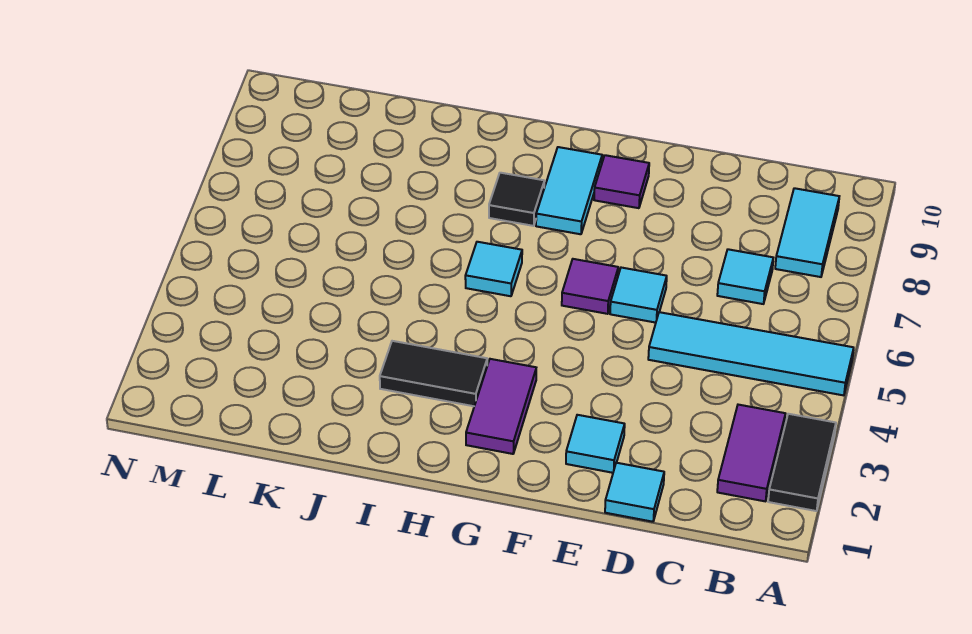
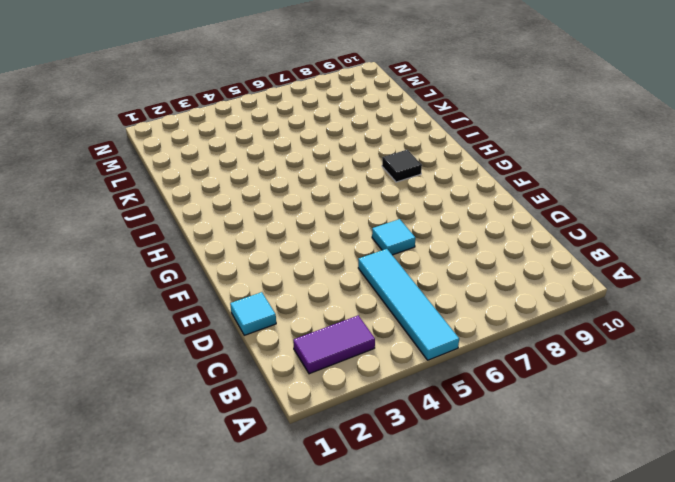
none -> black 1x2 tile [768,414,836,511]
none -> cyan 1x2 tile [775,188,839,277]
none -> cyan 1x1 tile [717,249,773,304]

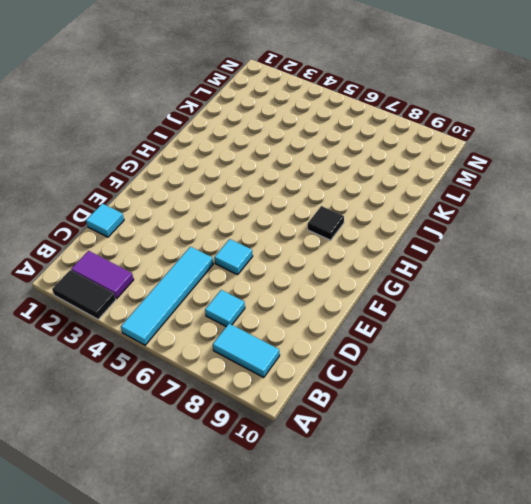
none -> cyan 1x1 tile [566,415,625,473]
none -> purple 1x1 tile [562,259,618,314]
none -> purple 1x1 tile [594,155,649,208]

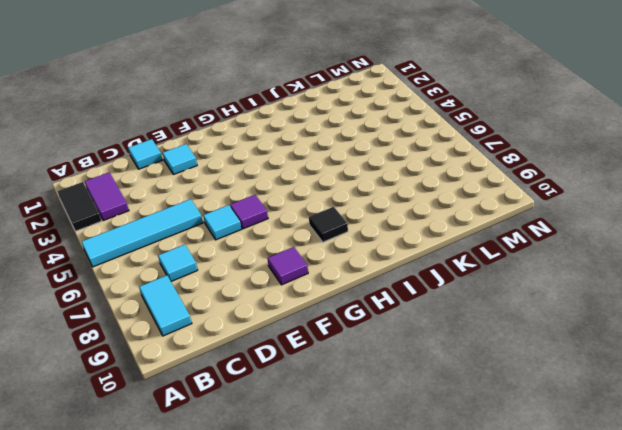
none -> purple 1x2 tile [466,359,536,454]
none -> cyan 1x2 tile [536,147,602,234]
none -> black 1x2 tile [380,341,487,406]

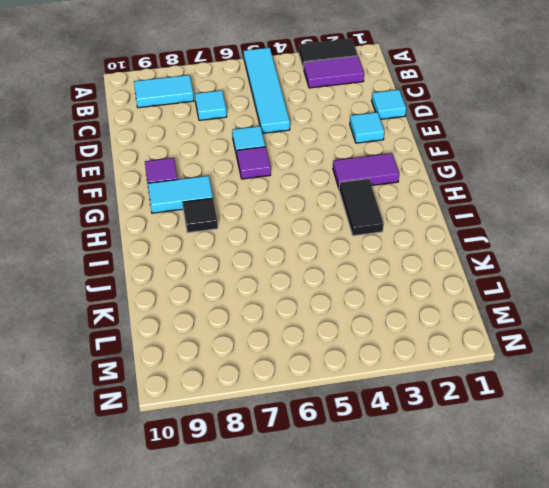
none -> cyan 1x1 tile [465,242,522,296]

